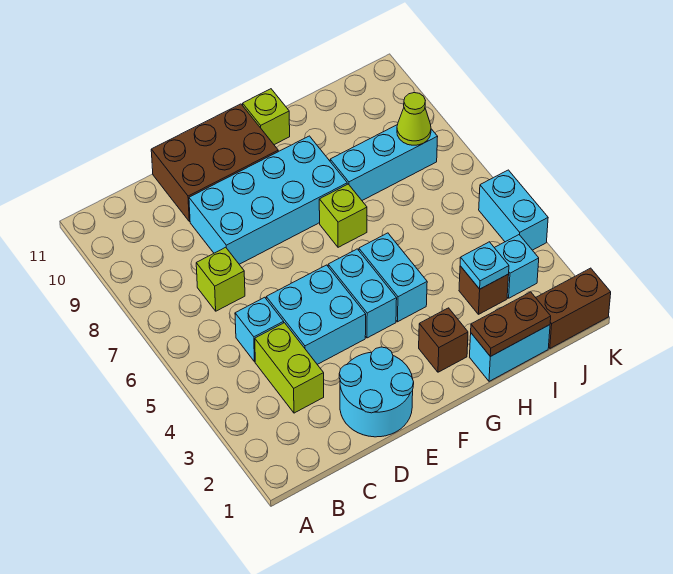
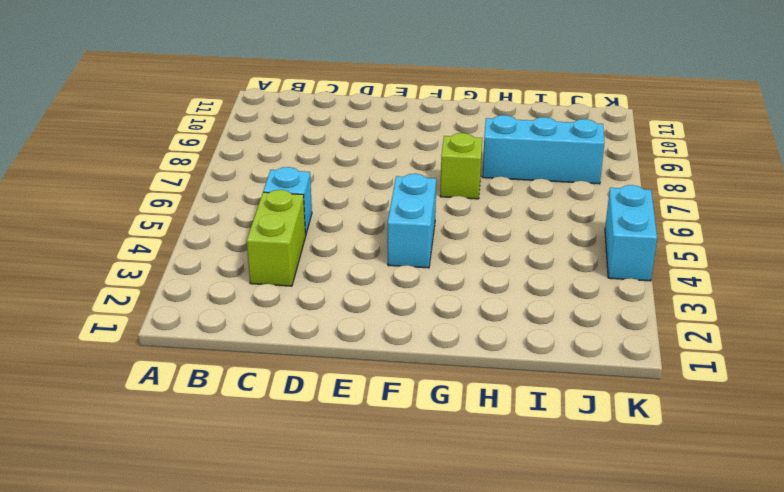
none -> lime 1x1 brick [196,247,245,311]
none -> cyan 2x2 round brick [339,347,414,437]
none -> cyan 2x2 brick [266,265,366,364]

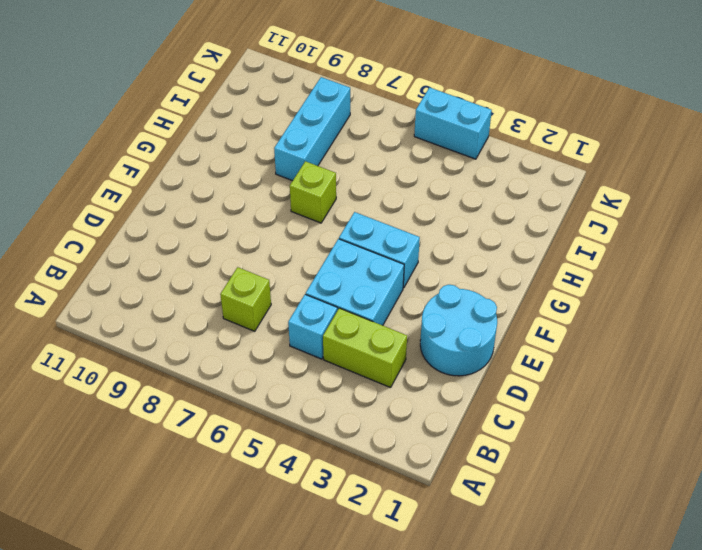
none -> cyan 2x4 brick [189,136,347,264]
none -> brown 2x3 brick [151,104,278,221]
none -> brown 1x1 brick [419,308,468,372]

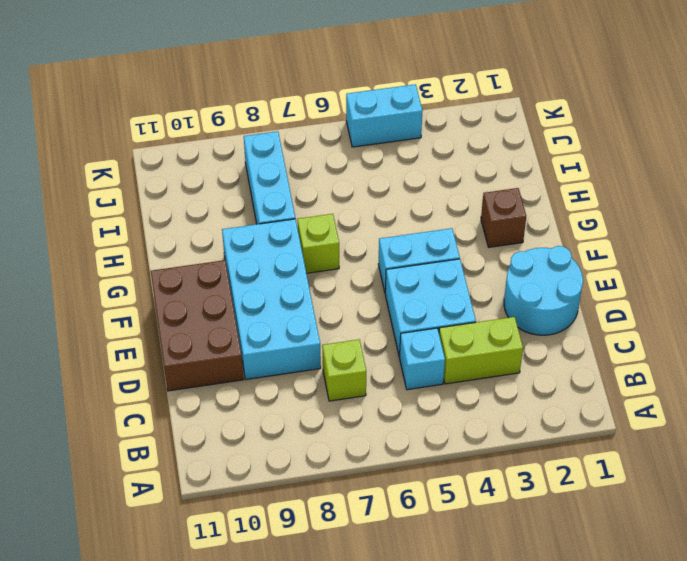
none -> cyan 1x2 brick [359,233,427,322]
none -> lime 1x1 brick [243,89,290,145]
none -> cyan 1x2 brick [470,325,550,381]

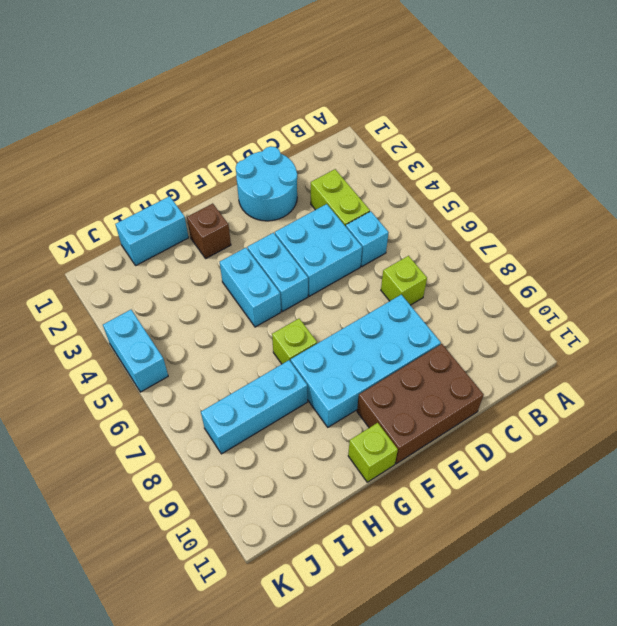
none -> brown 1x1 brick [459,266,509,314]
none -> brown 1x2 brick [536,268,611,348]
none -> cyan 1x1 brick [495,235,539,298]

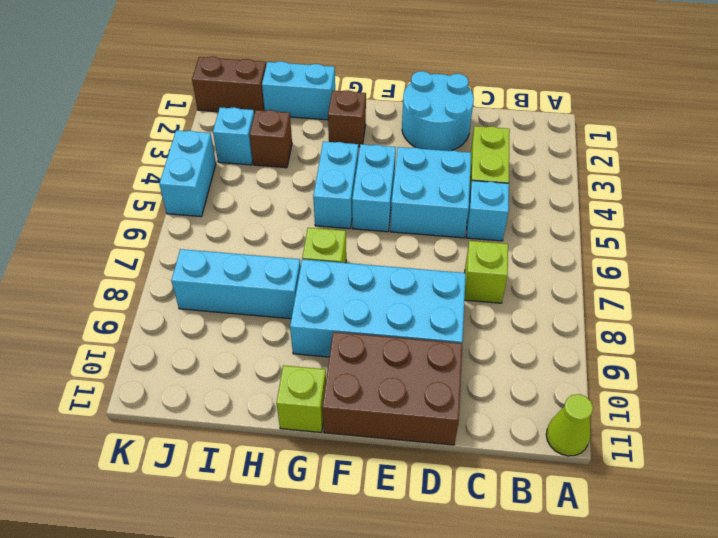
lime 1x1 cone [546,394,593,456] -> lime 1x1 cone moved to [397,93,431,145]
none -> brown 1x2 plate [471,292,551,357]
none -> cyan 1x1 plate [460,242,509,289]

